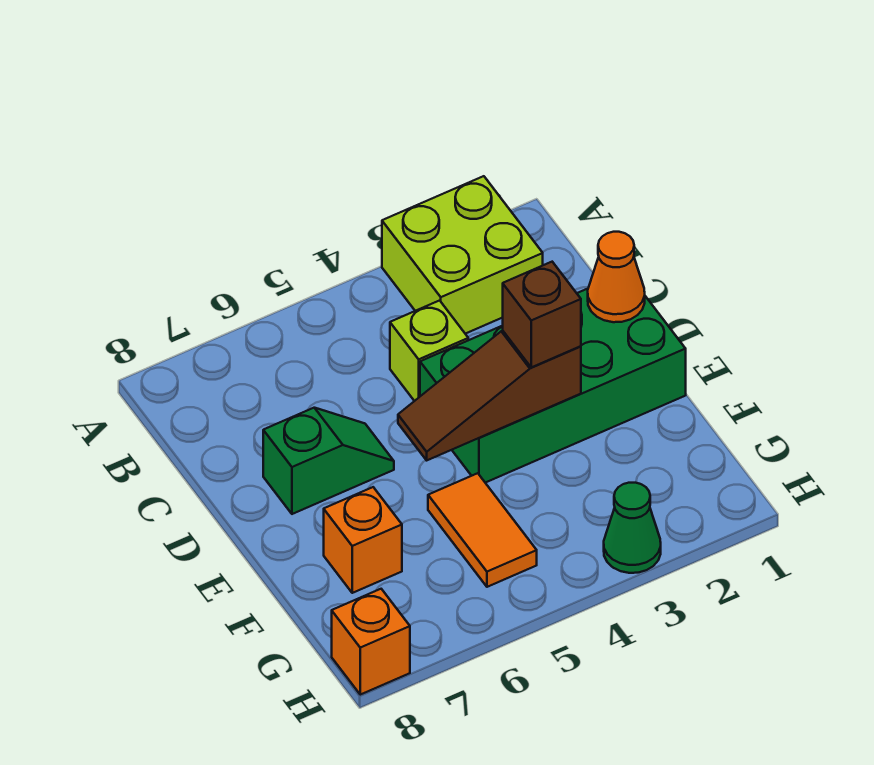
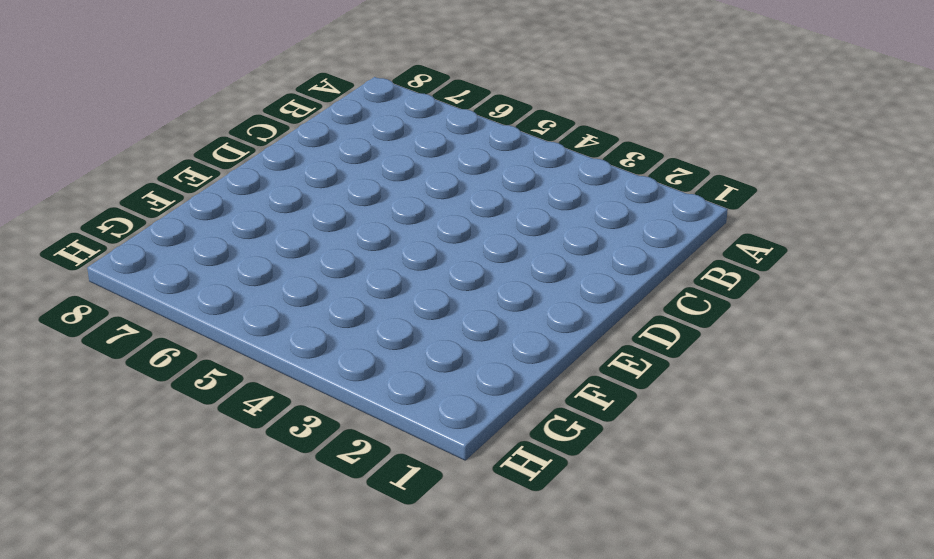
none -> lime 2x2 brick [382,176,543,334]
none -> lime 1x1 brick [390,301,468,401]

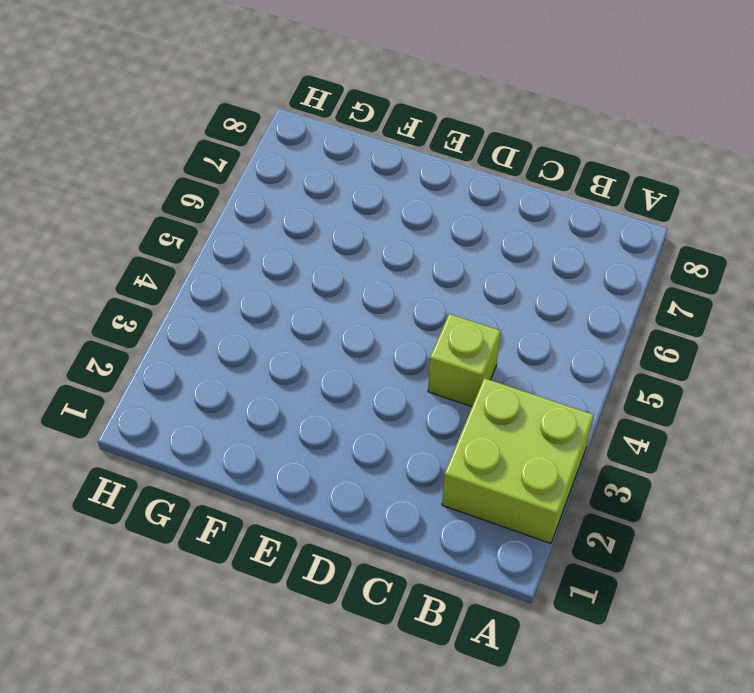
none -> green 2x4 brick [420,289,686,483]
none -> green 1x2 slope [263,408,394,514]

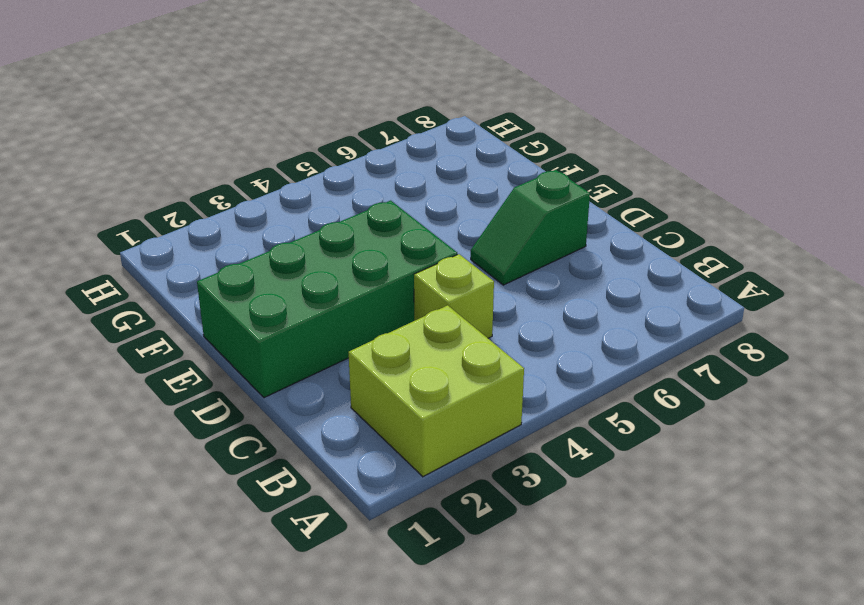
none -> orange 1x2 tile [428,473,537,587]
none -> orange 1x1 brick [324,487,402,593]

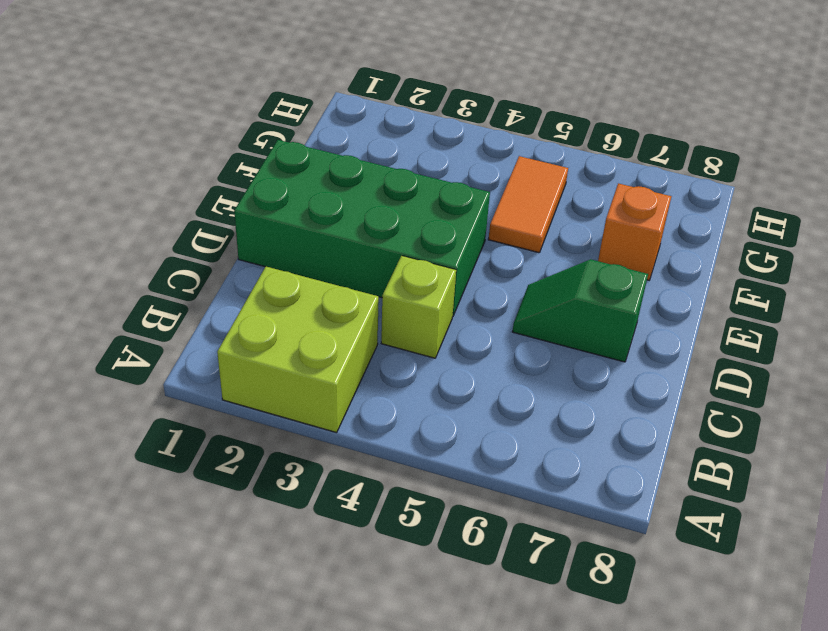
none -> green 1x1 cone [604,483,661,573]
none -> orange 1x1 brick [332,589,410,695]

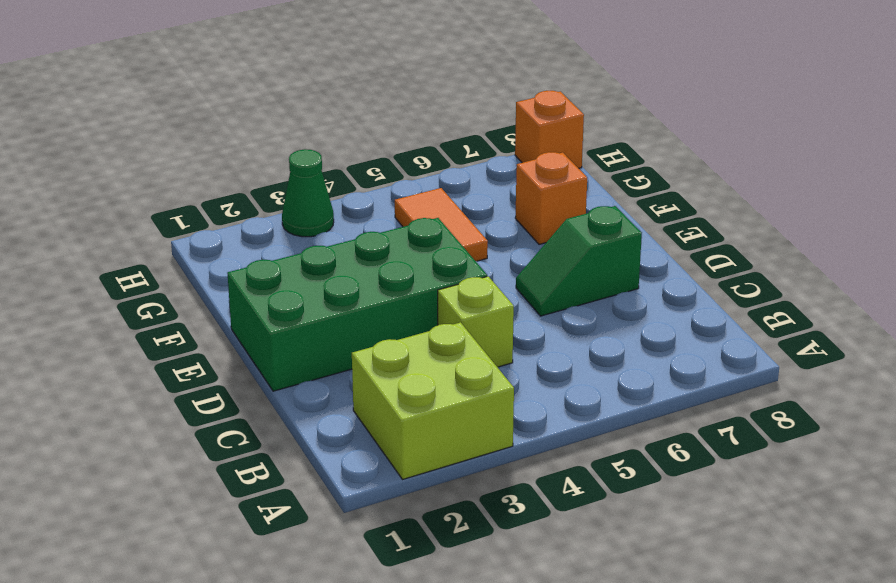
none -> orange 1x1 cone [588,232,645,322]
none -> brown 1x3 slope [398,331,581,460]

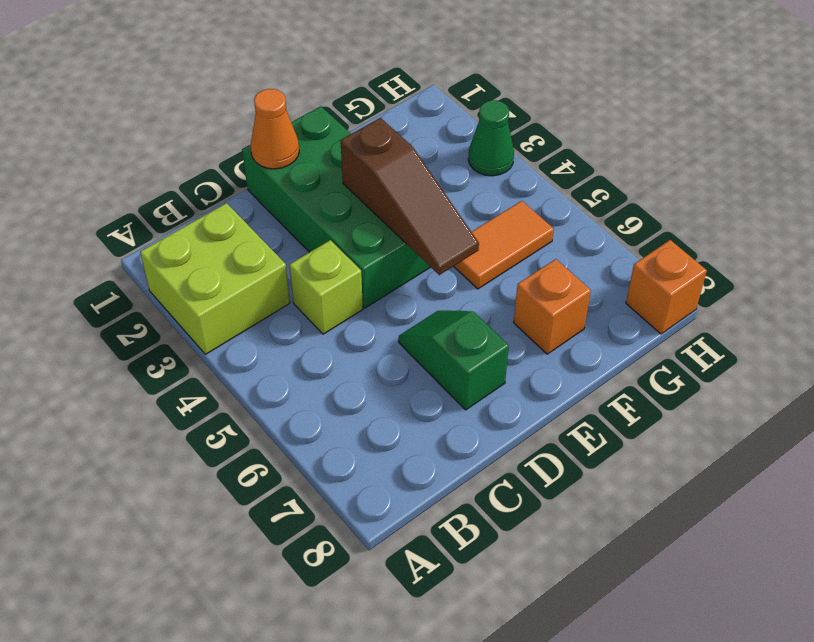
none -> brown 1x1 brick [503,262,581,367]

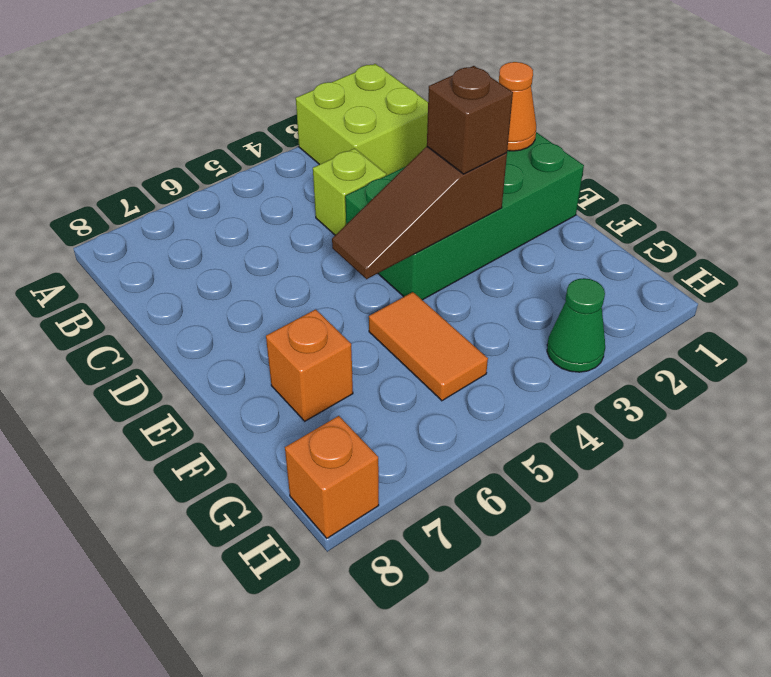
none -> green 1x2 slope [263,408,394,514]

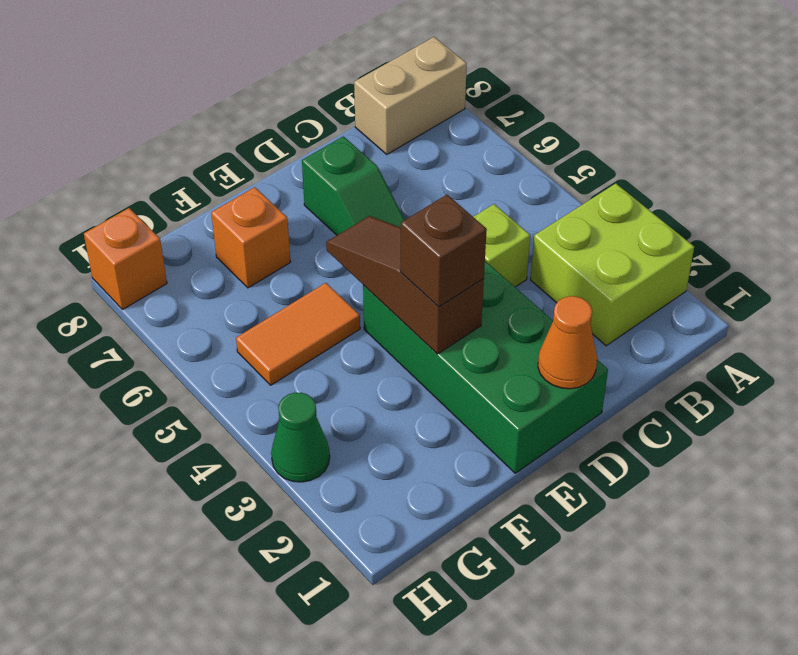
tan 1x2 brick [354,37,467,154] -> none

